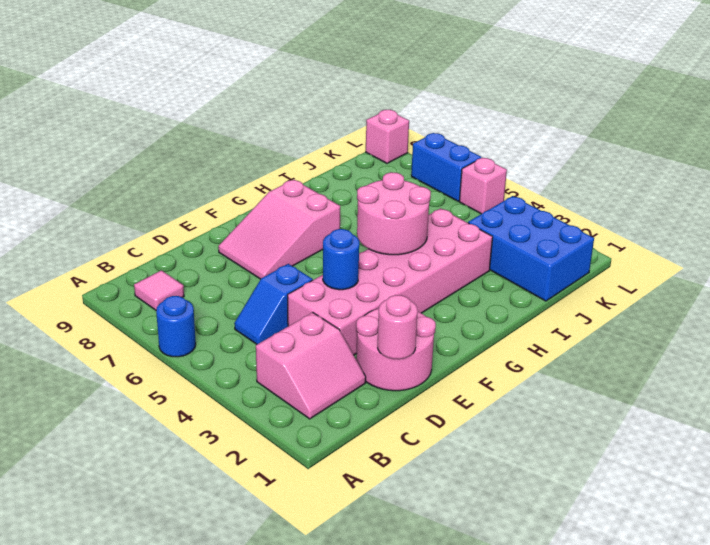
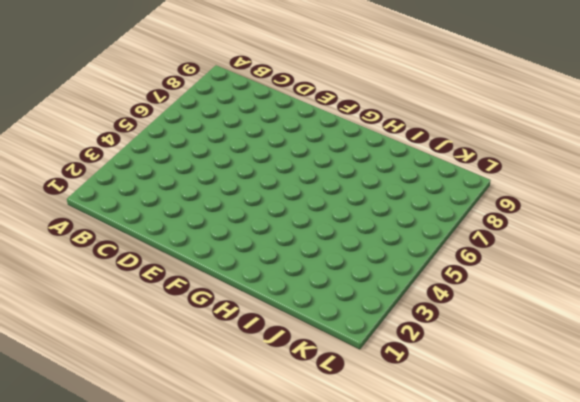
none -> blue 1x1 round brick [156,296,196,357]
none -> pink 2x2 slope [256,312,366,419]
none -> pink 1x1 tile [134,270,184,310]

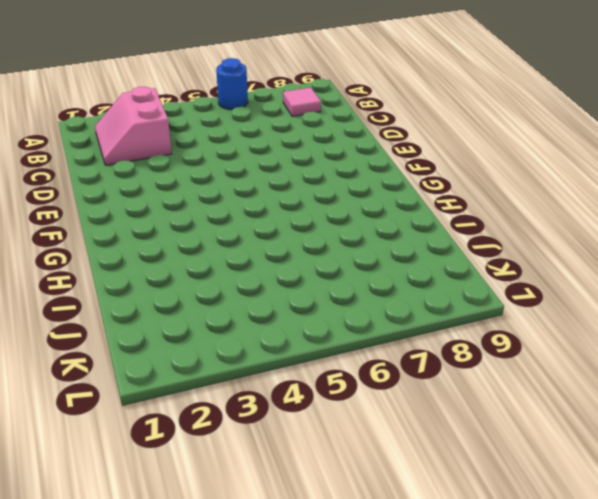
none -> blue 1x2 slope [234,264,313,344]
none -> pink 2x2 round brick [356,308,436,391]
none -> pink 2x6 brick [288,208,493,355]

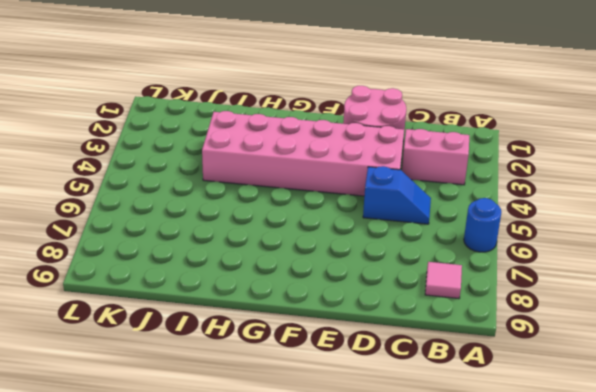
none -> pink 2x3 slope [218,180,340,279]
none -> blue 2x3 brick [468,196,594,301]
none -> pink 1x1 brick [459,158,507,214]

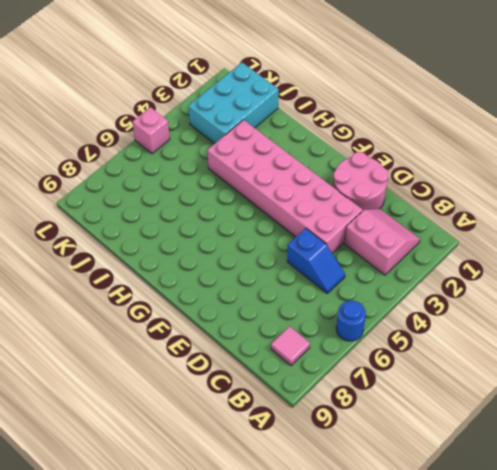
cyan 2x3 brick [189,63,279,144] -> blue 2x3 brick [468,196,594,301]
none -> pink 2x3 slope [218,180,340,279]
none -> blue 1x2 brick [411,133,481,201]
none -> pink 1x1 brick [366,110,409,163]

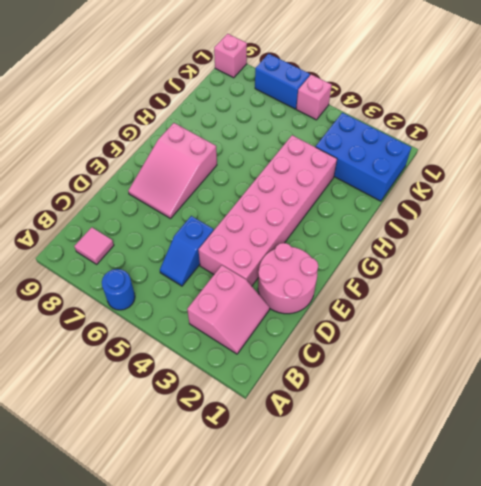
none -> pink 1x1 round brick [378,295,418,359]
none -> blue 1x1 round brick [323,229,359,290]
none -> pink 2x2 round brick [357,172,431,255]

